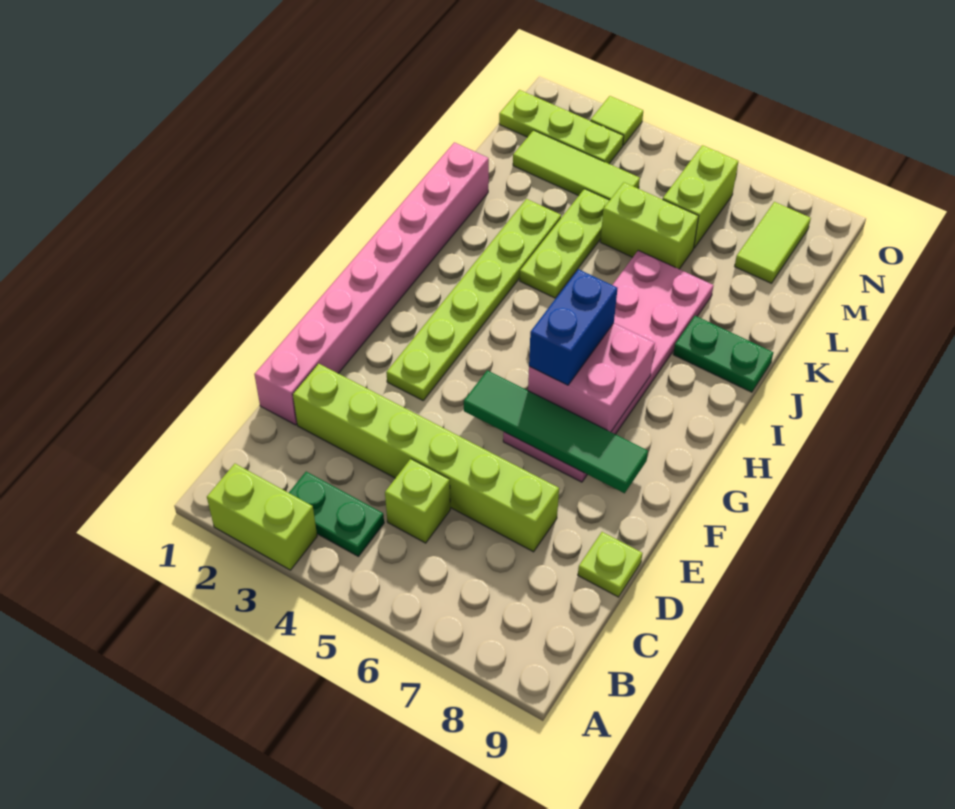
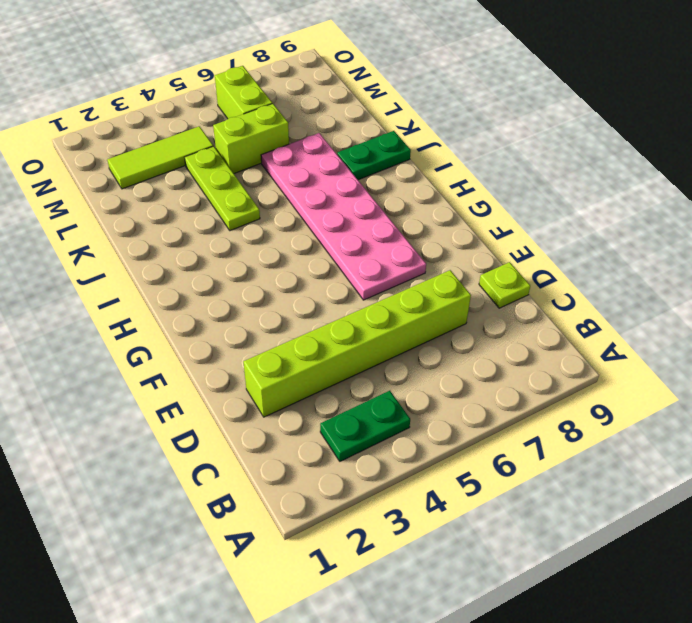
none -> lime 1x2 brick [207,464,317,570]
none -> lime 1x1 brick [385,459,450,543]
none -> pink 1x8 brick [254,142,489,425]

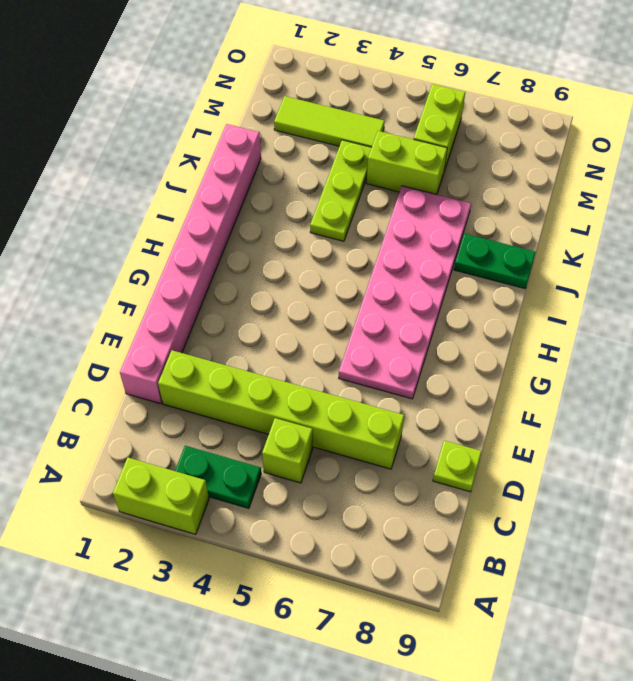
none -> lime 1x6 plate [386,199,561,400]
none -> lime 1x2 tile [735,202,811,283]
none -> lime 1x3 plate [499,90,624,164]

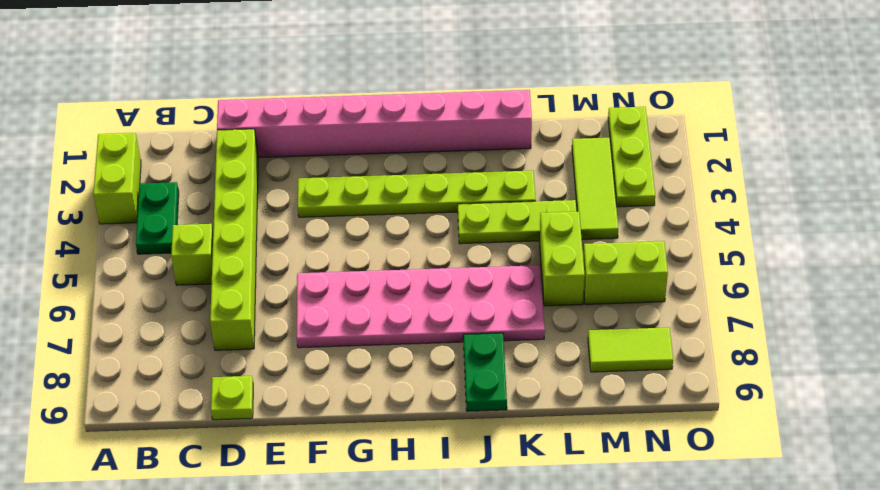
none -> lime 1x1 tile [590,96,643,145]
none -> green 1x4 tile [464,370,648,493]
none -> pink 2x2 brick [528,323,655,432]

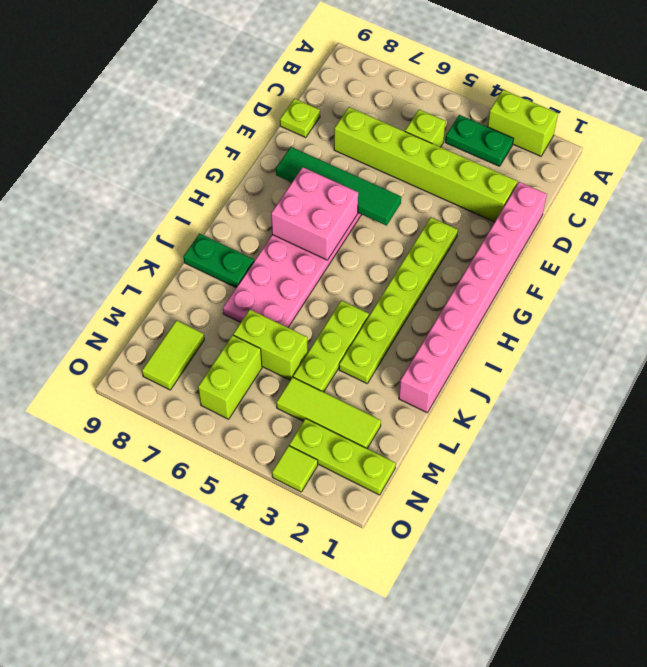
none -> blue 1x2 brick [529,269,618,385]

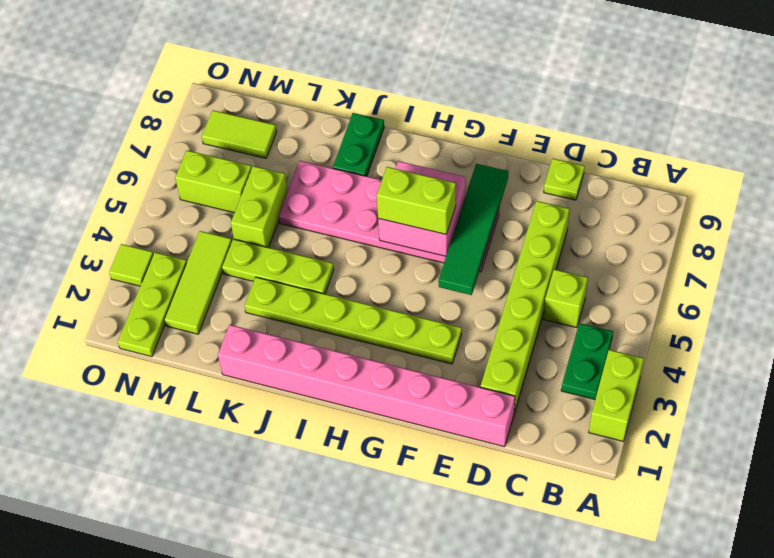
lime 1x2 brick [377,167,456,234] -> blue 1x2 brick [529,269,618,385]

